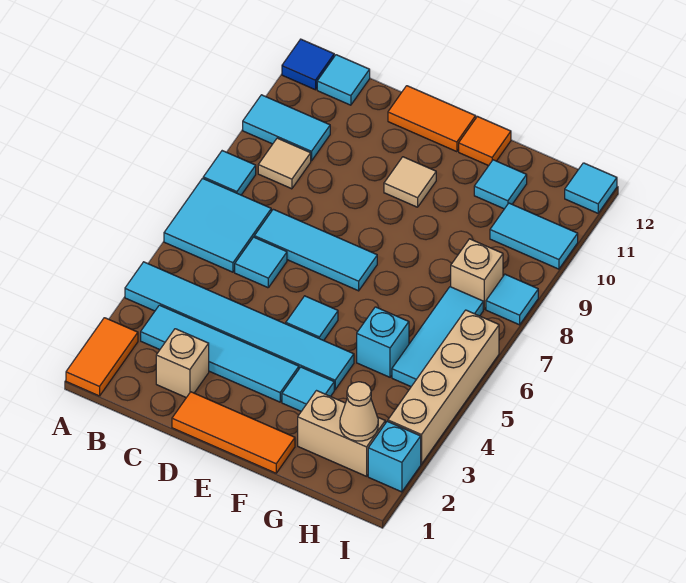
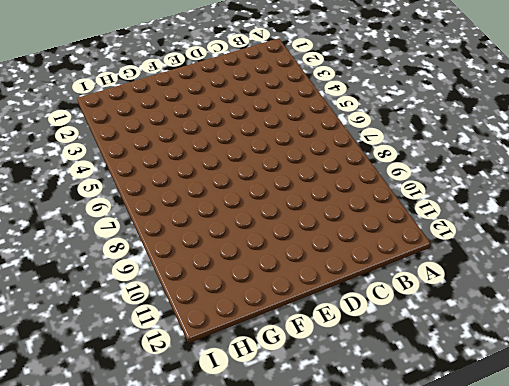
none -> orange 1x2 tile [66,318,138,396]
none -> cyan 1x6 tile [125,262,354,390]
none -> cyan 2x2 tile [164,178,271,272]

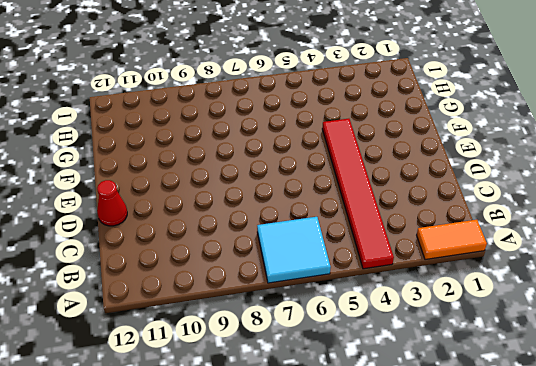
red 1x6 tile [322,119,394,269] -> cyan 1x6 tile [125,262,354,390]
red 1x1 cone [97,180,127,226] -> orange 1x2 tile [388,86,476,152]
none -> cyan 1x1 tile [203,151,256,195]
none -> cyan 1x2 tile [243,95,330,161]
none -> blue 1x1 tile [282,39,334,90]

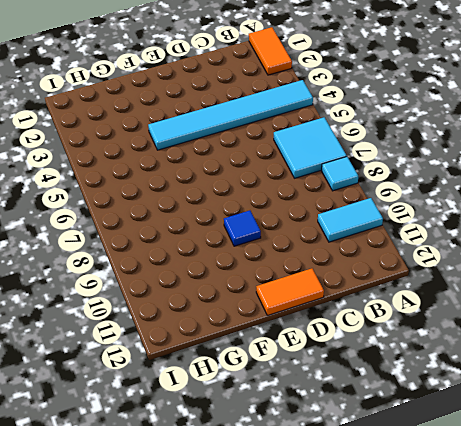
blue 1x1 tile [224,211,261,246] -> blue 1x1 tile moved to [282,39,334,90]
none -> cyan 1x4 tile [141,305,299,402]
none -> tan 1x1 tile [258,138,311,189]
none -> cyan 1x1 tile [317,55,370,105]

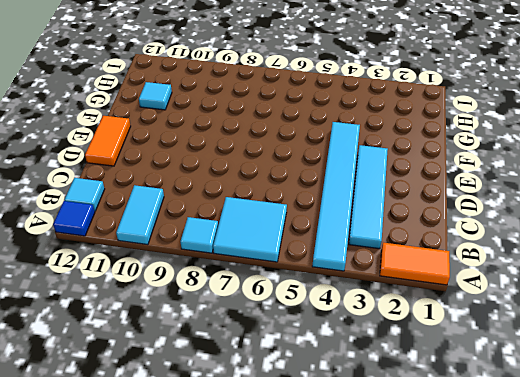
none -> tan 1x1 tile [258,138,311,189]
none -> tan 1x1 brick [156,329,209,398]
none -> cyan 1x1 tile [235,237,287,288]

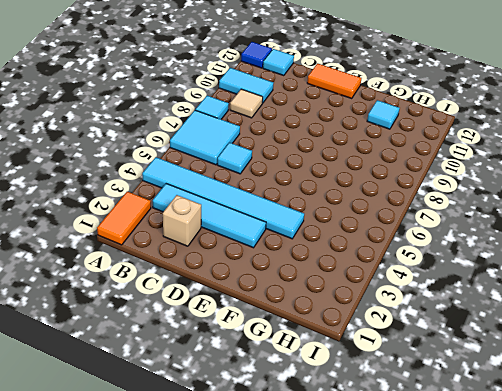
none -> cyan 1x3 tile [254,209,377,291]
none -> orange 1x3 tile [172,392,295,473]
none -> cyan 1x1 tile [286,296,338,341]

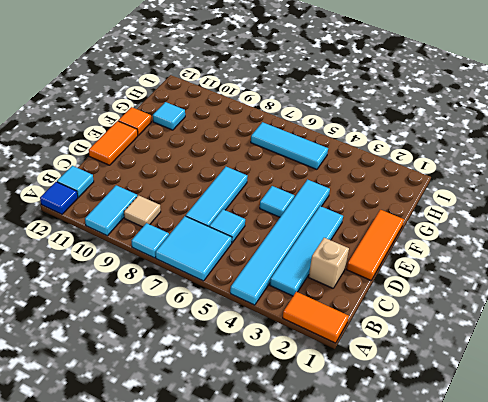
none -> tan 1x1 tile [384,157,436,207]
none -> cyan 1x1 tile [282,367,334,411]
none -> tan 1x2 brick [298,391,385,476]

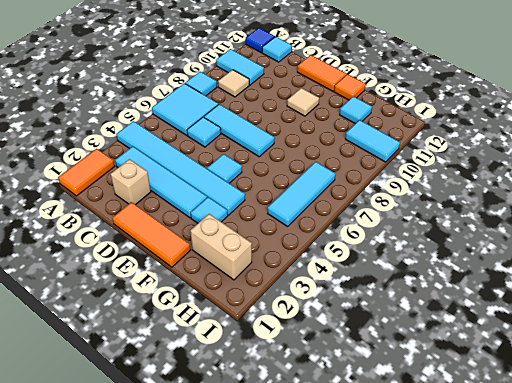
none -> cyan 1x1 brick [357,307,409,377]
none -> tan 1x1 brick [451,239,503,309]
none -> cyan 1x1 brick [368,421,421,492]

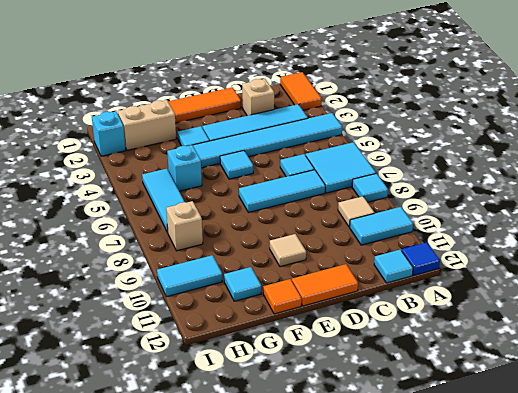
none -> tan 1x4 brick [388,310,499,464]
none -> cyan 1x1 tile [486,274,538,325]
none -> cyan 1x1 tile [565,163,617,213]

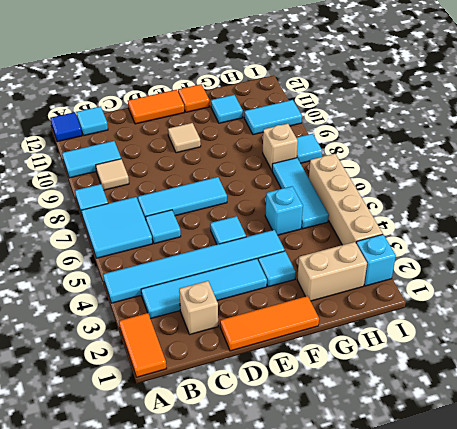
none -> cyan 1x1 tile [565,163,617,213]
none -> tan 1x1 cone [340,382,378,441]

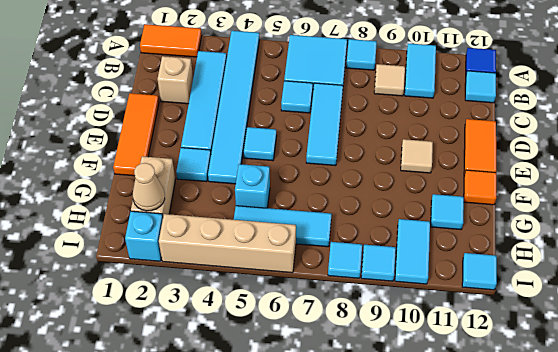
cyan 1x1 tile [361,245,396,281] -> none
none -> tan 1x1 brick [451,239,503,309]

